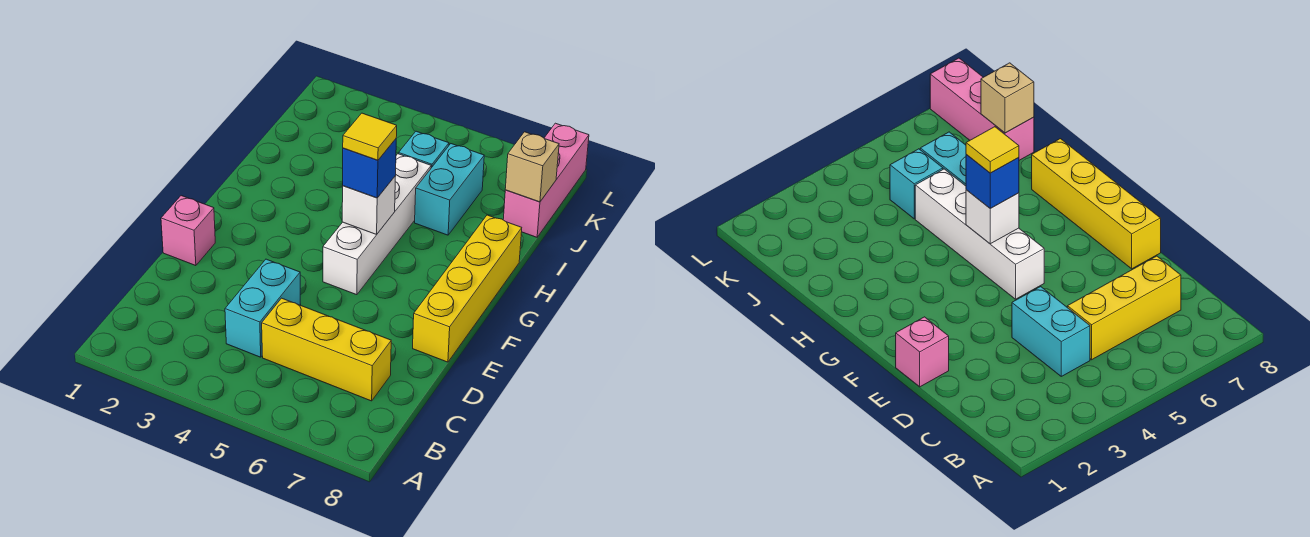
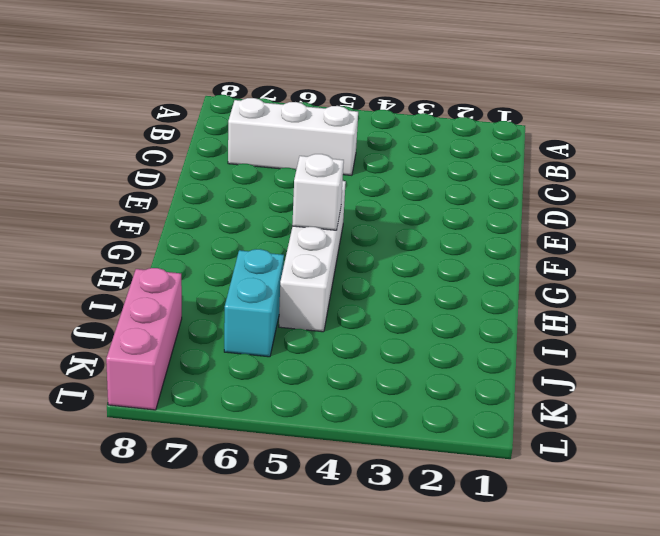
white 1x3 brick [228,98,358,175] -> yellow 1x3 brick [262,298,391,401]
none -> cyan 1x2 brick [225,259,301,357]
none -> pink 1x1 brick [161,196,215,266]
none -> yellow 1x4 brick [413,215,522,362]

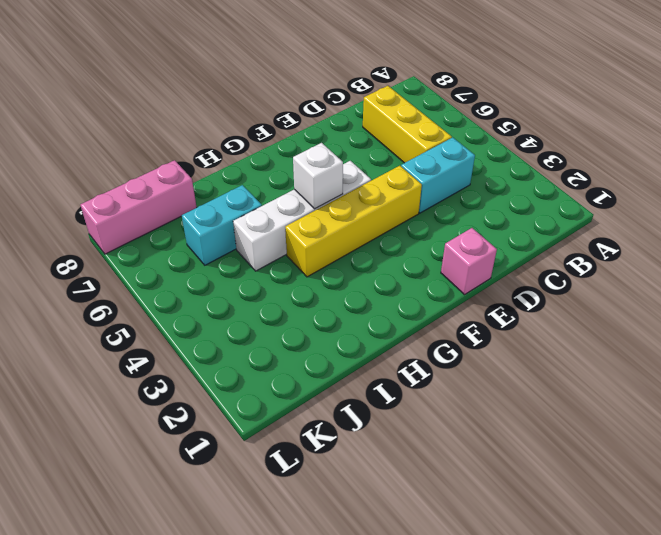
yellow 1x4 brick [285,166,422,277] -> yellow 1x4 brick moved to [413,215,522,362]
none -> cyan 1x1 brick [399,131,449,168]
none -> tan 1x1 brick [505,132,559,202]
none -> blue 1x1 brick [343,139,396,198]

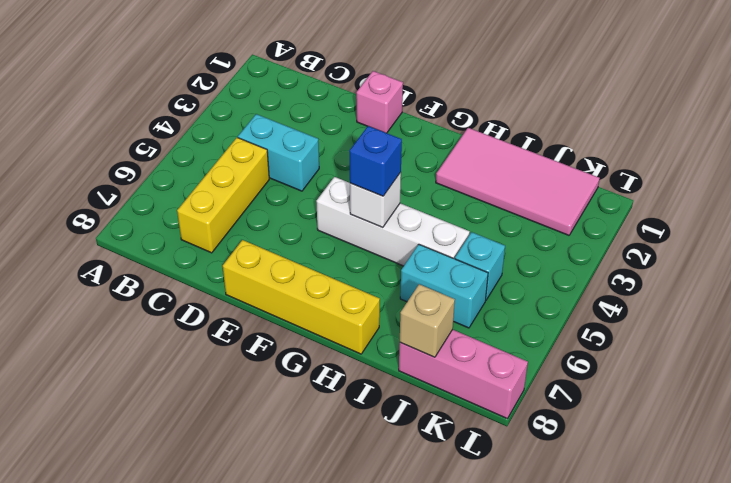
pink 2x4 tile [436,128,600,235] -> none
none -> yellow 1x1 tile [343,113,397,160]

